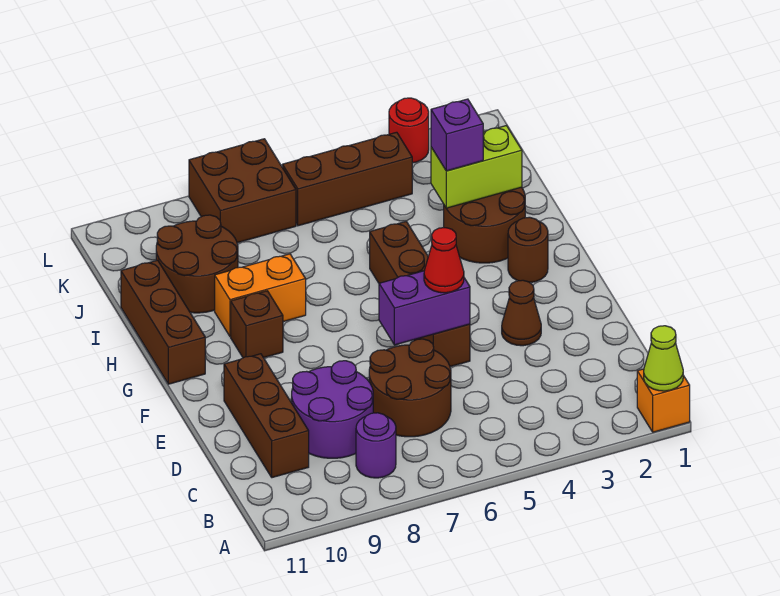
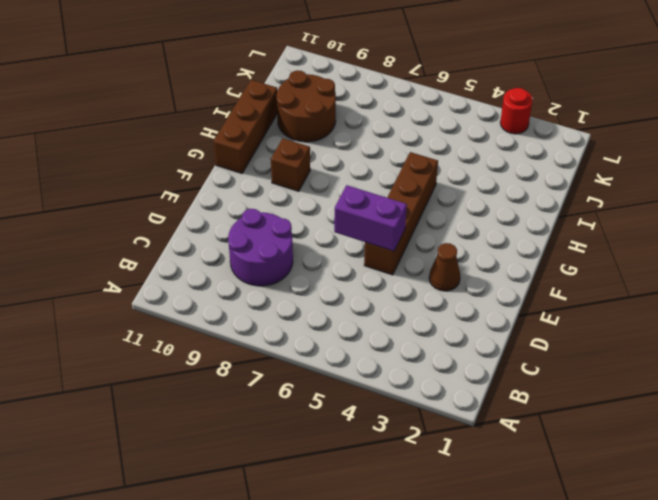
none -> orange 1x1 brick [637,369,690,432]
none -> purple 1x1 round brick [356,413,396,478]
none -> brown 2x2 round brick [369,339,451,437]

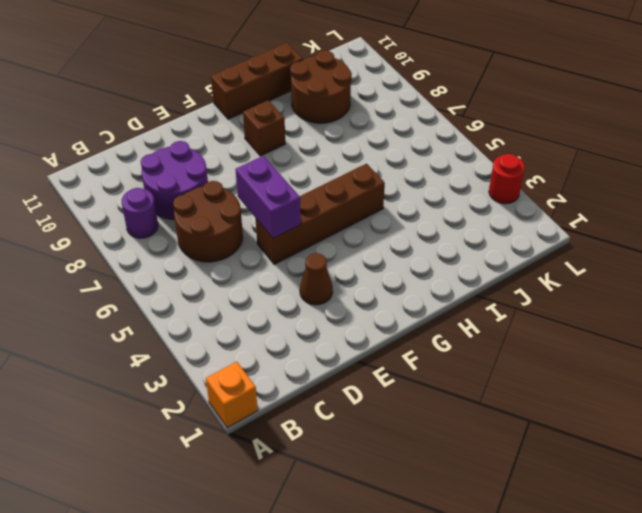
none -> brown 1x3 brick [224,354,309,478]
none -> brown 1x1 round brick [508,217,548,283]
none -> brown 2x2 round brick [444,187,525,263]

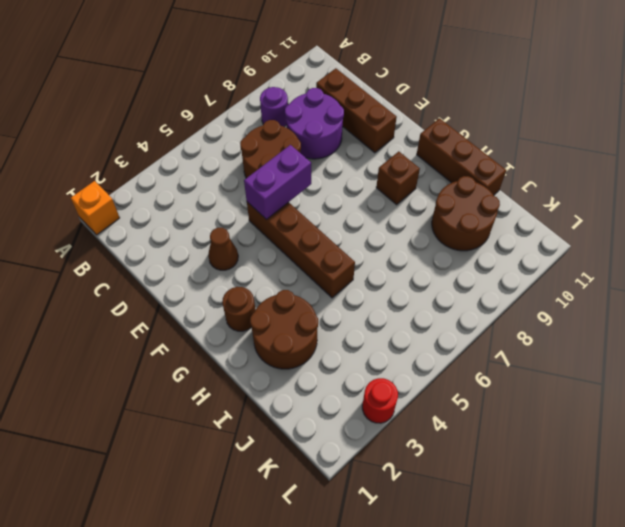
none -> orange 1x2 brick [215,254,306,336]
none -> brown 1x3 brick [282,132,412,226]
none -> brown 2x2 brick [189,139,296,243]

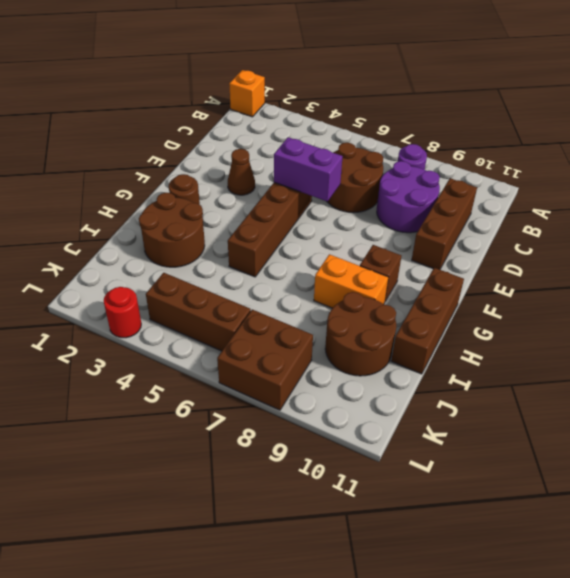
none -> lime 1x1 cone [644,326,683,391]
none -> lime 1x2 brick [431,126,522,208]
none -> red 1x1 cone [424,228,464,293]

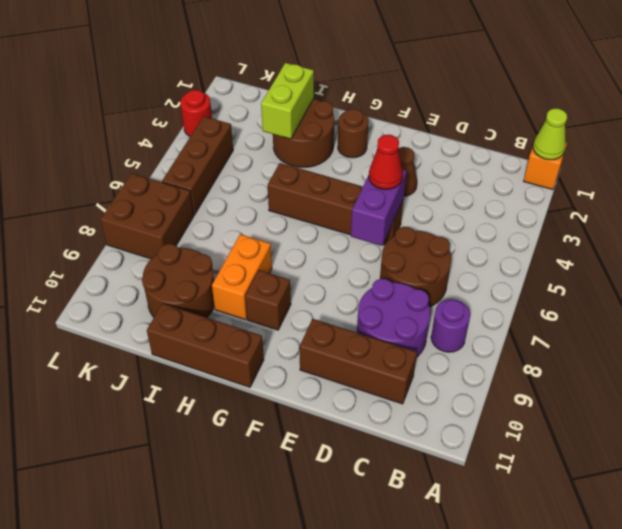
none -> purple 1x1 brick [431,99,483,171]

